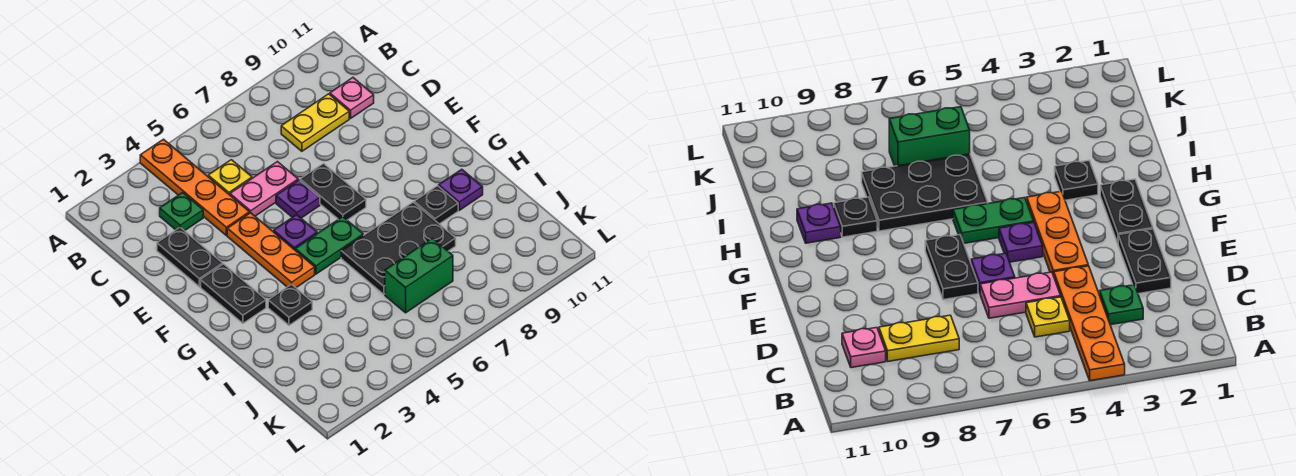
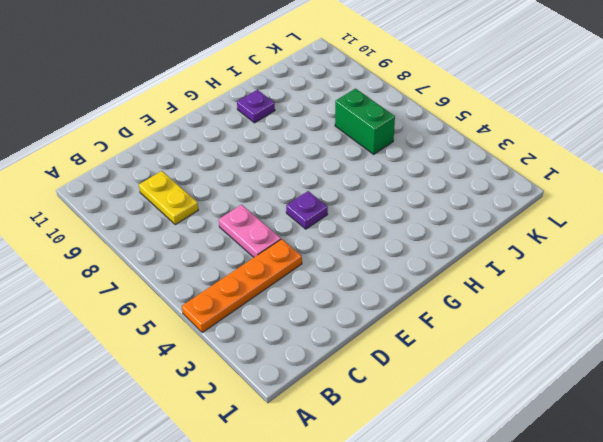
none -> green 1x1 plate [160,193,203,231]
none -> yellow 1x1 plate [208,160,252,195]
none -> pink 1x1 plate [330,78,374,118]

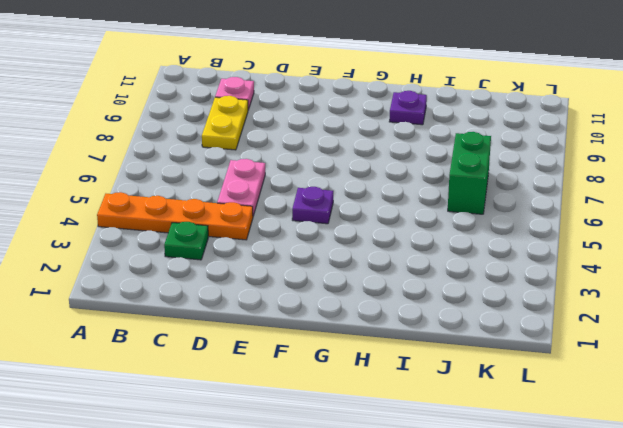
none -> yellow 1x1 plate [208,160,252,195]
none -> black 1x2 plate [157,227,223,287]
none -> orange 1x3 plate [227,213,315,288]

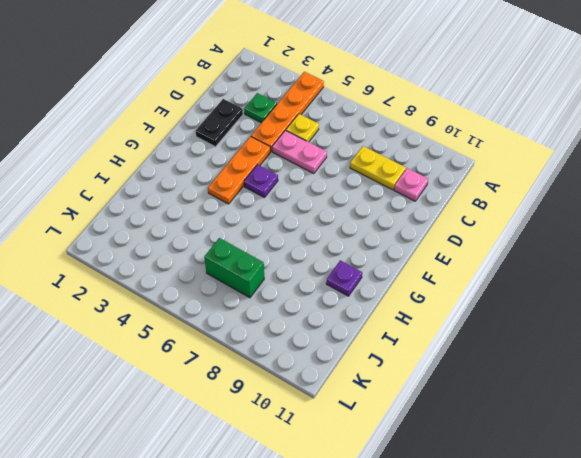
none -> purple 1x1 plate [276,180,320,218]
none -> black 1x2 plate [300,164,366,220]
none -> black 1x2 plate [201,264,266,323]

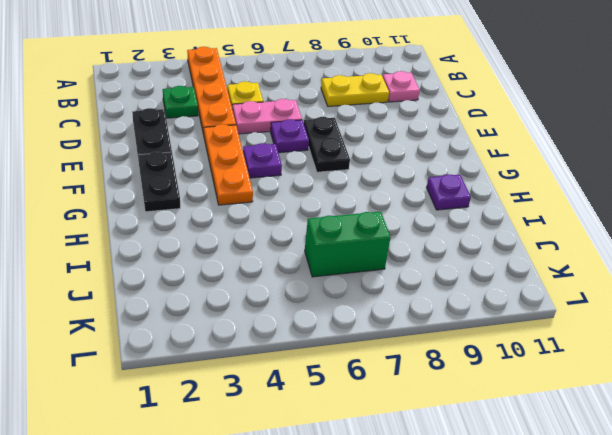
none -> green 1x2 plate [295,217,363,274]
none -> black 1x1 plate [268,284,312,325]
none -> black 2x3 plate [341,202,456,294]

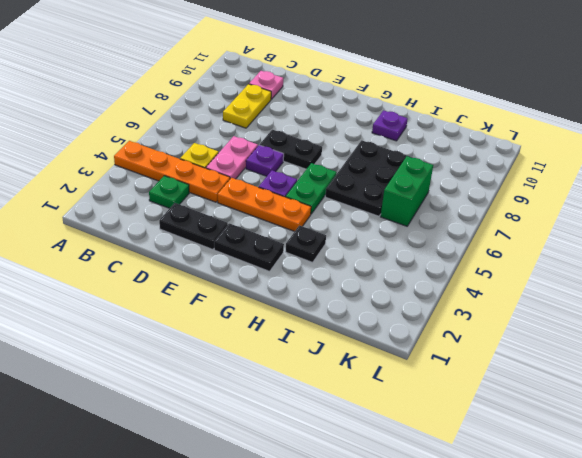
none -> black 1x1 plate [414,186,458,224]

